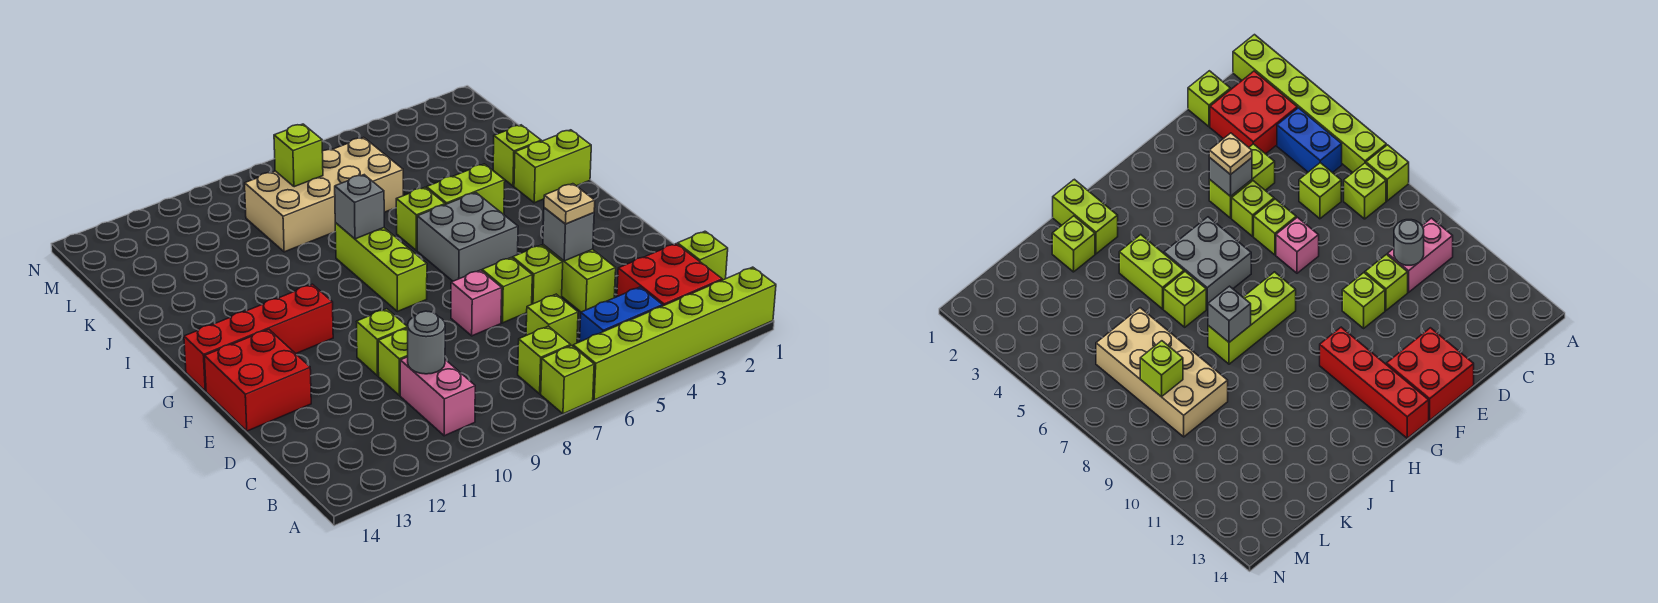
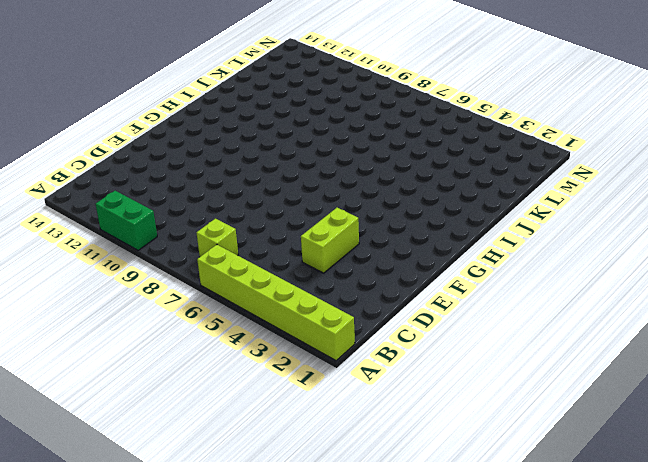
green 1x2 brick [96,191,157,250] -> none
none -> lime 1x1 brick [541,346,594,414]
none -> red 2x2 brick [617,244,722,306]
none -> blue 1x2 brick [580,287,663,342]

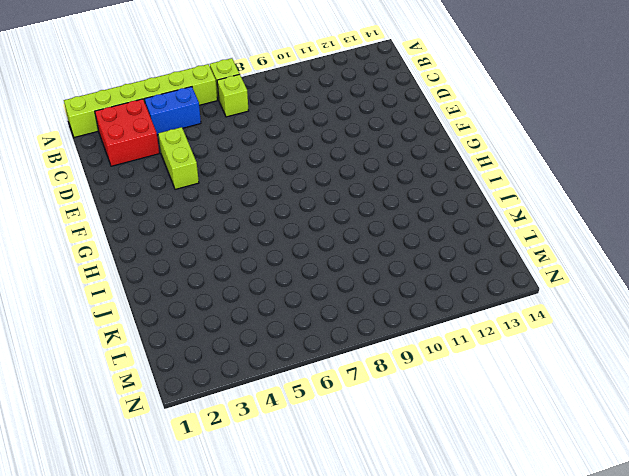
none -> pink 1x2 brick [400,357,475,436]
none -> lime 1x1 brick [677,231,728,280]
none -> lime 1x1 brick [526,294,578,346]

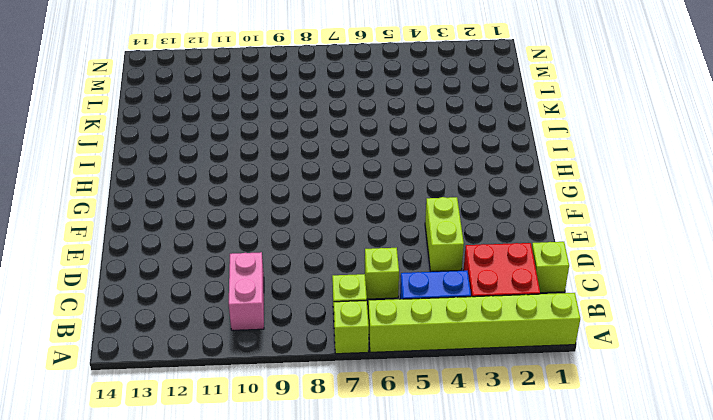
none -> lime 1x1 brick [378,328,408,395]
none -> lime 1x1 brick [513,245,563,304]
none -> lime 1x1 brick [482,258,532,323]

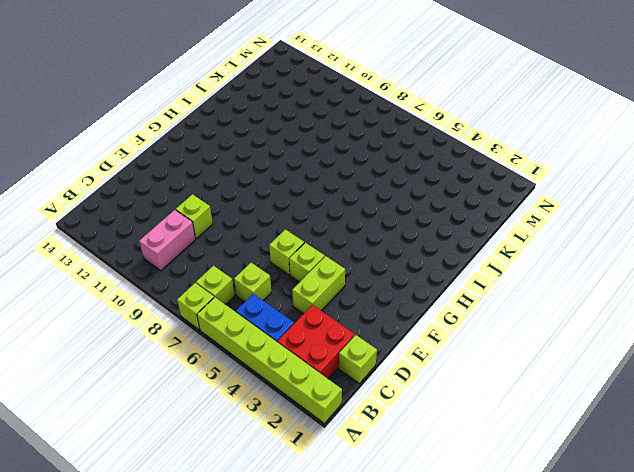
none -> pink 1x1 brick [451,270,502,336]
none -> lime 1x1 brick [357,309,408,376]
none -> red 2x2 brick [204,329,311,431]

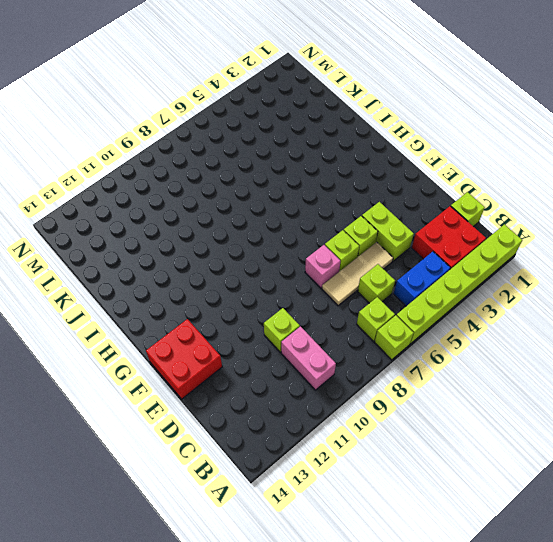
tan 1x3 tile [322,242,393,306] -> none
none -> lime 1x1 brick [357,309,408,376]
none -> grey 2x2 brick [417,193,518,281]
none -> lime 1x3 brick [335,223,427,312]

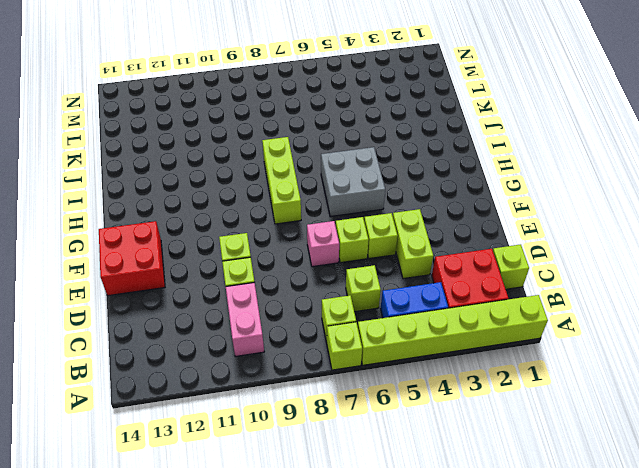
none -> red 1x4 brick [184,284,333,391]
none -> lime 1x2 brick [514,130,591,203]
none -> lime 1x2 brick [427,164,505,215]

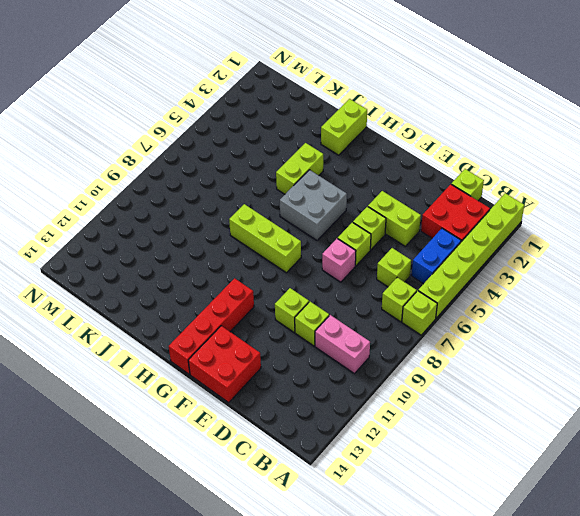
none -> lime 1x1 brick [396,187,445,250]
none -> lime 1x1 brick [493,125,541,186]
none -> tan 2x4 brick [245,137,403,252]

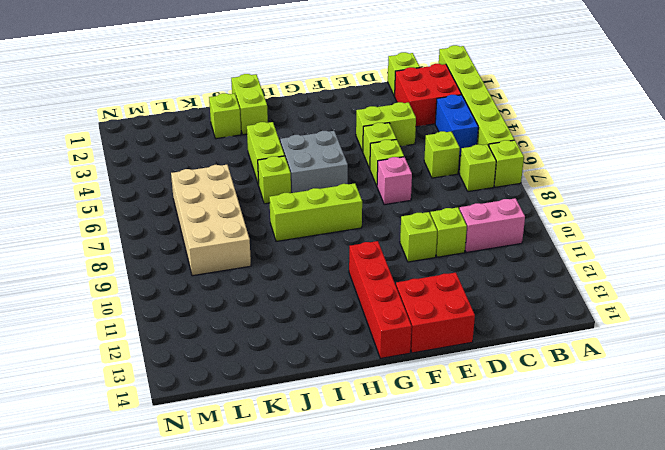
none -> grey 1x1 round brick [408,311,445,374]
none -> grey 1x1 brick [543,208,594,261]
none -> grey 1x1 brick [335,175,384,239]

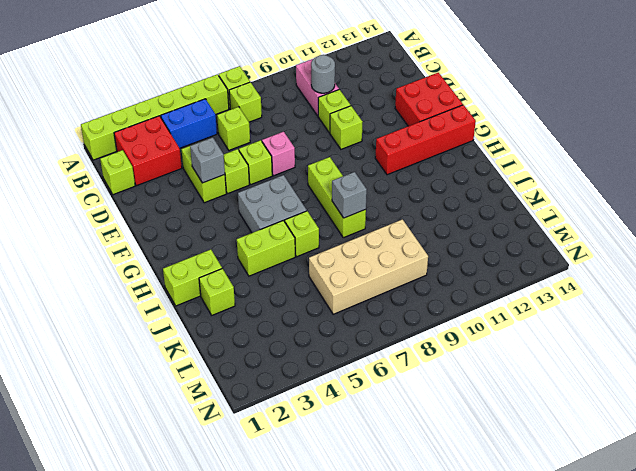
none -> lime 1x1 brick [274,124,323,187]
none -> tan 1x1 plate [544,184,595,224]

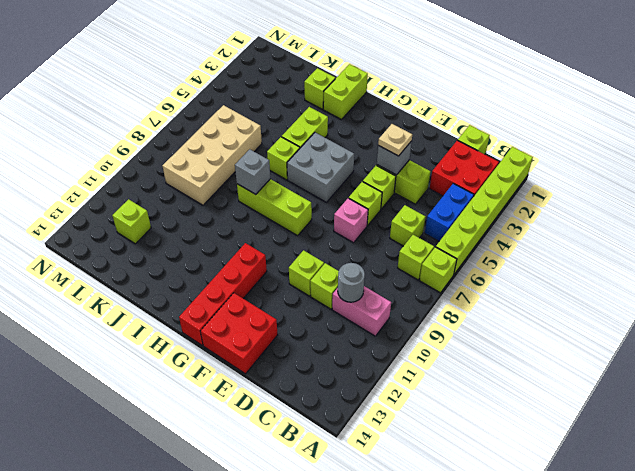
lime 1x1 brick [112,199,151,244] -> lime 1x1 brick moved to [274,124,323,187]

